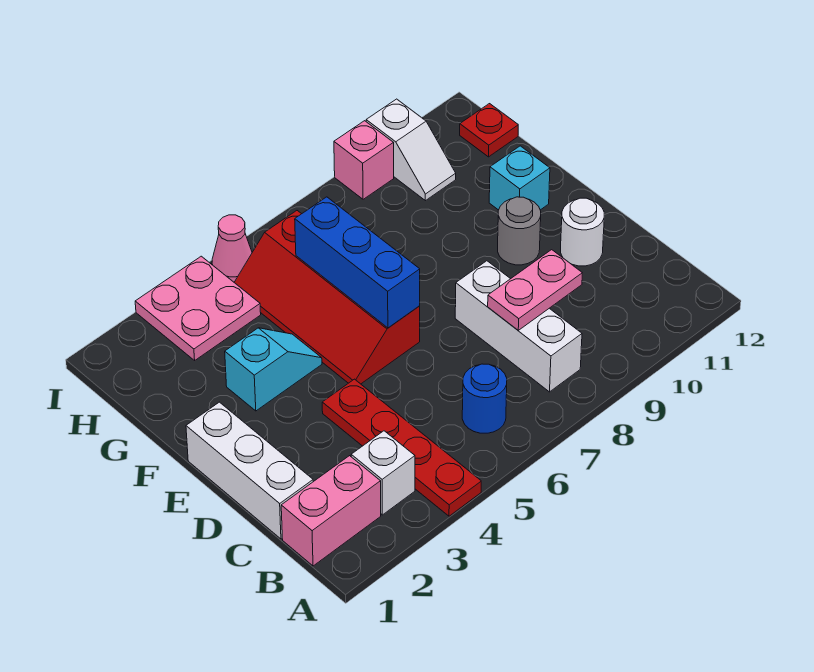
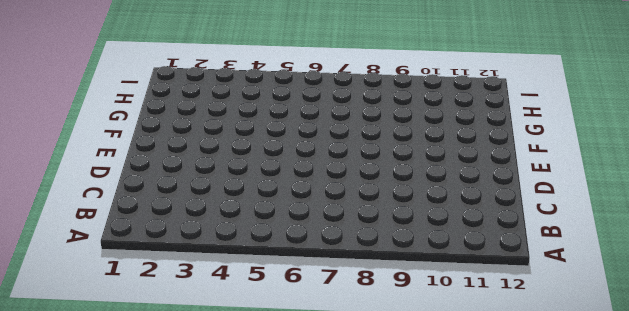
none -> red 1x4 plate [322,379,481,516]
none -> pink 1x2 brick [281,456,381,566]
none -> white 1x1 brick [351,431,415,515]

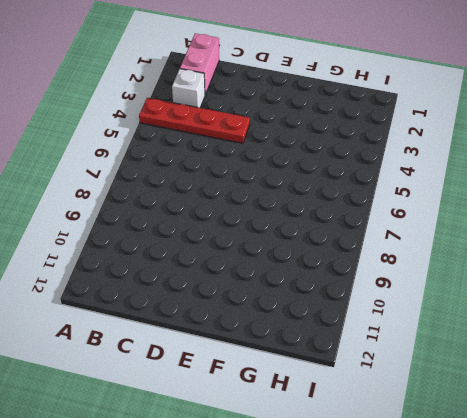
none -> blue 1x1 round brick [462,364,507,433]
none -> white 1x3 brick [455,261,582,392]
none -> white 1x3 brick [186,402,313,539]

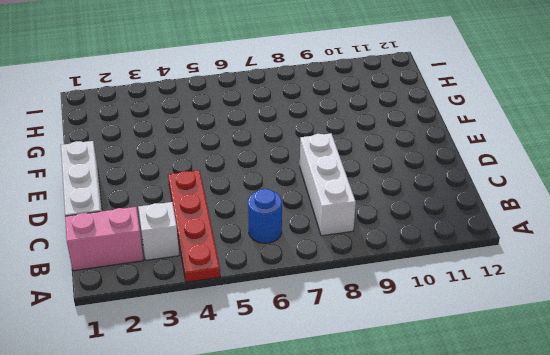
none -> white 1x1 round brick [561,198,604,266]
none -> red 2x4 slope [234,211,420,384]
none -> grey 1x1 round brick [498,197,541,265]

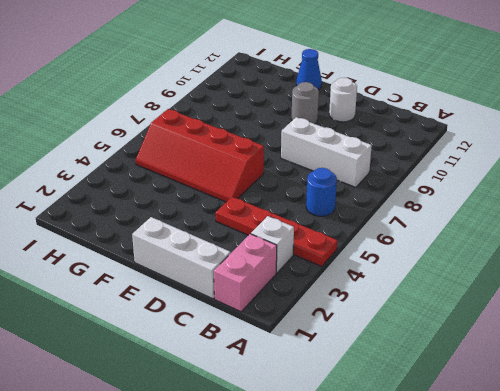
blue 1x1 cone [296,49,322,90] -> none
none -> cyan 1x2 slope [225,328,322,411]
none -> cyan 1x1 brick [489,146,550,210]
none -> pink 2x2 plate [135,256,261,360]

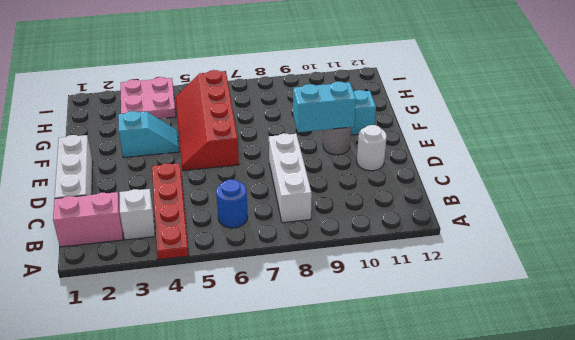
cyan 1x2 brick [293,82,356,132] -> none
none -> white 1x2 slope [366,99,456,201]
none -> red 1x1 plate [460,104,518,157]
none -> pink 1x1 cone [212,215,252,282]

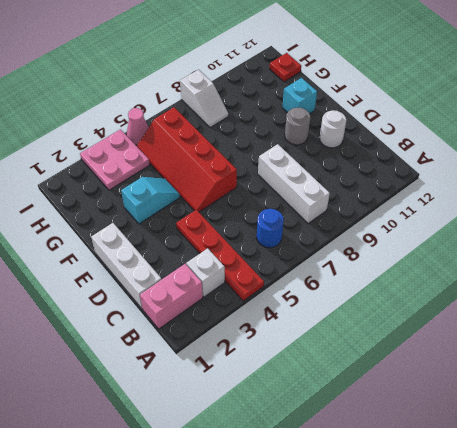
white 1x2 slope [180,70,228,128] -> white 1x2 slope moved to [366,99,456,201]
none -> pink 1x1 brick [334,121,394,199]
none -> pink 1x2 plate [488,250,582,330]
none -> blue 1x3 brick [295,197,420,328]

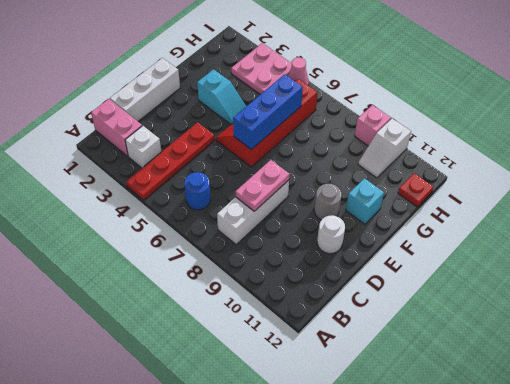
pink 1x2 plate [236,160,290,211] -> pink 1x2 plate turned to [488,250,582,330]

